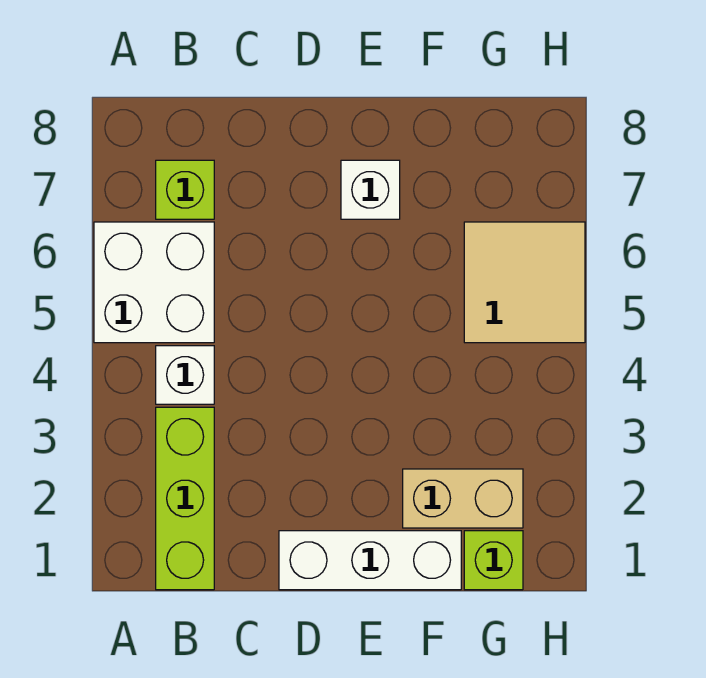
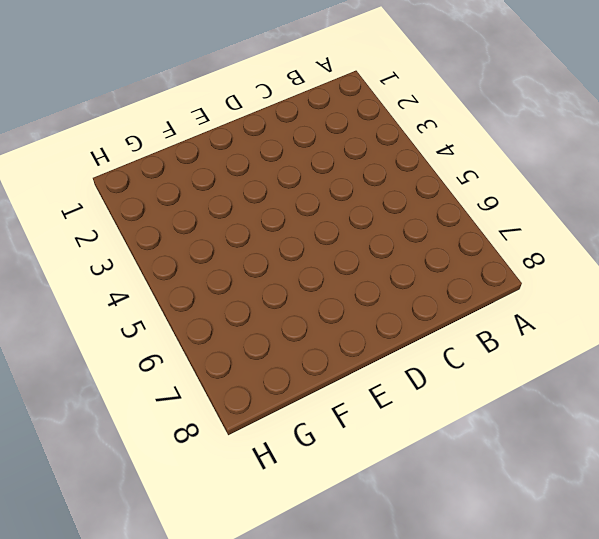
none -> white 2x2 brick [94,222,214,343]
none -> lime 1x3 brick [156,407,214,590]

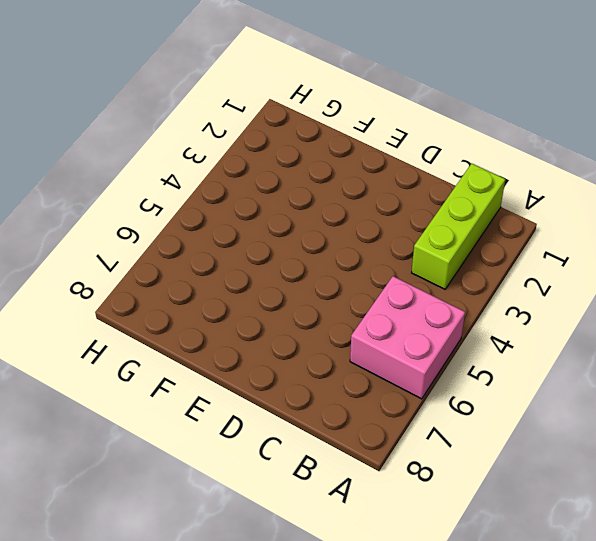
pink 2x2 brick [350,276,465,399] -> white 2x2 brick [94,222,214,343]
none -> white 1x1 brick [156,346,214,404]
none -> lime 1x1 brick [156,160,214,219]

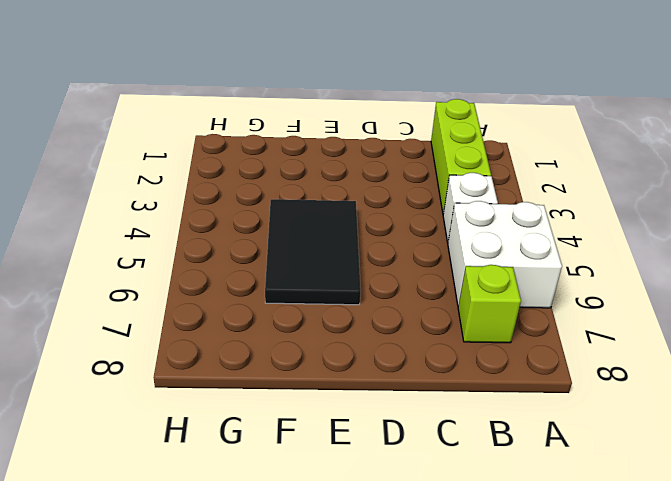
black 2x3 tile [265,199,361,305] -> none
none -> white 1x3 brick [279,531,461,590]
none -> white 1x1 brick [341,160,400,219]

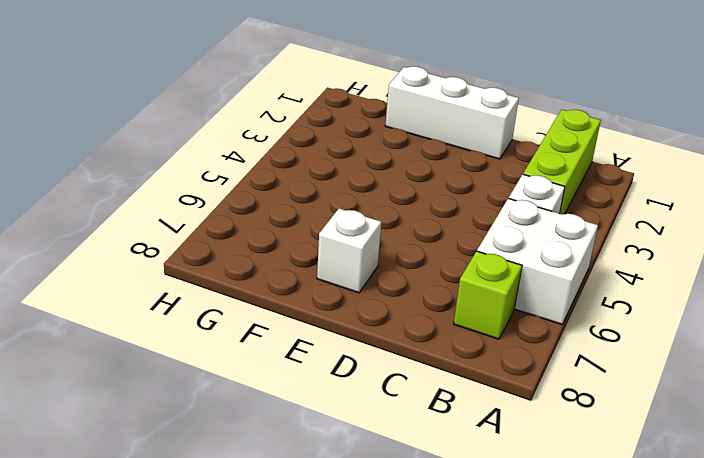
none -> tan 1x2 brick [403,469,523,528]
none -> lime 1x1 brick [464,531,523,590]

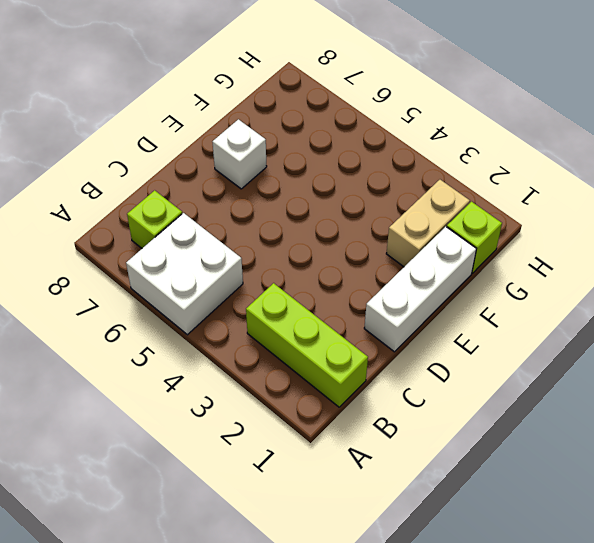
none -> white 1x1 brick [156,346,214,404]
none -> tan 2x2 tile [464,222,585,343]

